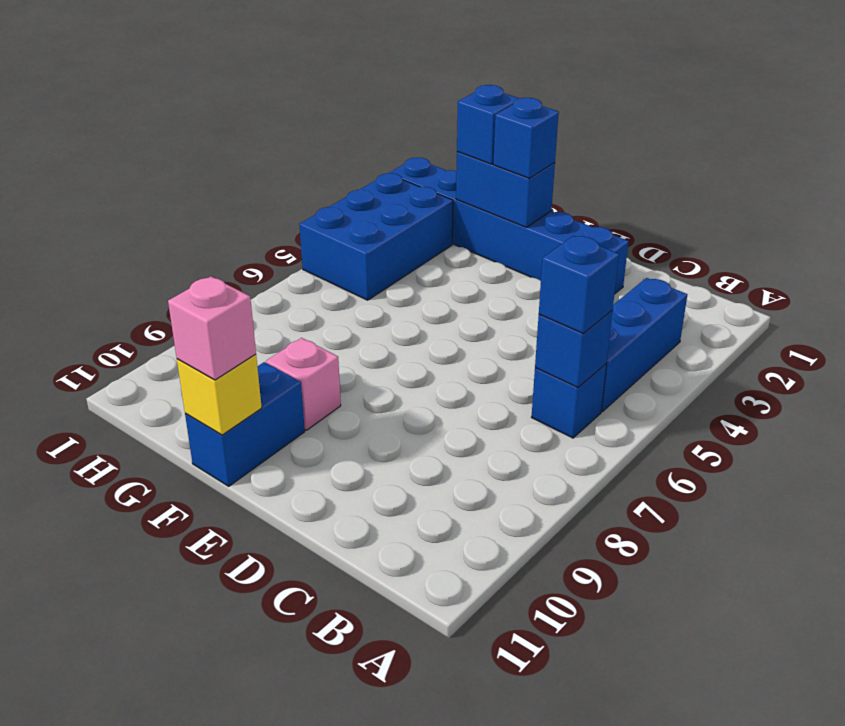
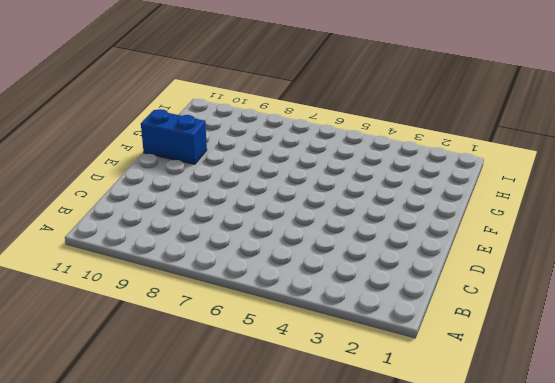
none -> blue 1x3 brick [601,278,687,412]
none -> blue 1x1 brick [532,364,606,438]
none -> blue 1x6 brick [390,158,629,293]

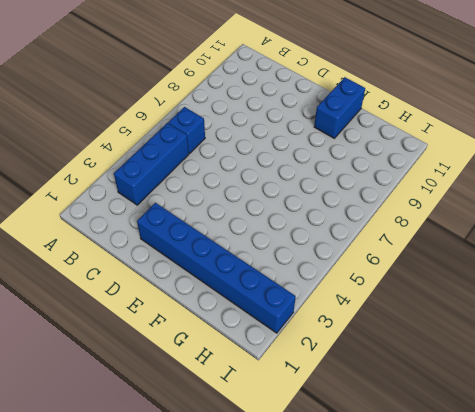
none -> pink 1x1 brick [266,338,341,430]
none -> blue 2x3 brick [299,173,453,300]
none -> blue 1x1 brick [535,311,612,388]

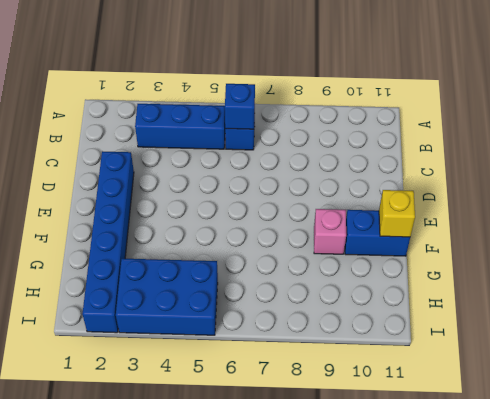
none -> blue 1x2 brick [456,152,555,228]
none -> blue 1x1 brick [539,236,619,334]
none -> blue 1x1 brick [493,98,559,178]

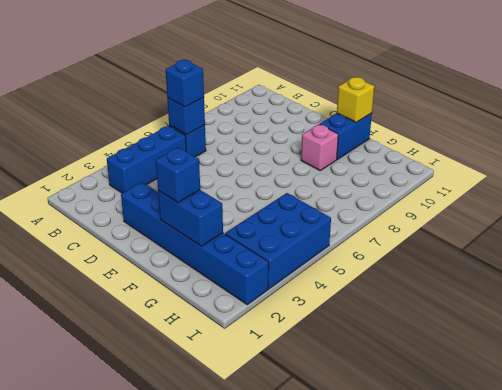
none -> pink 1x1 brick [168,276,256,380]
none -> blue 1x1 brick [457,85,519,164]

